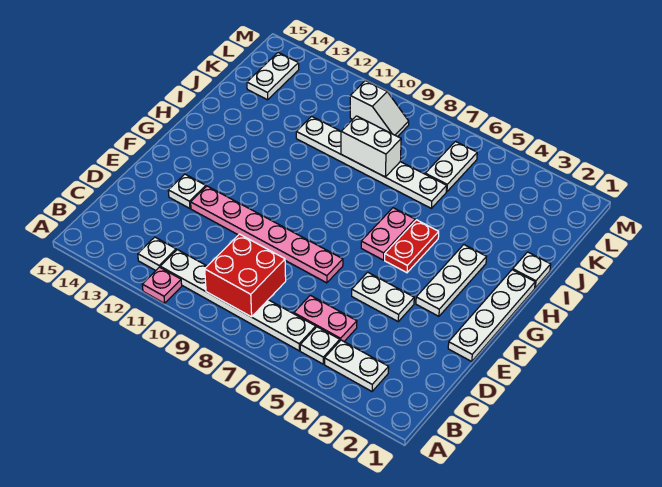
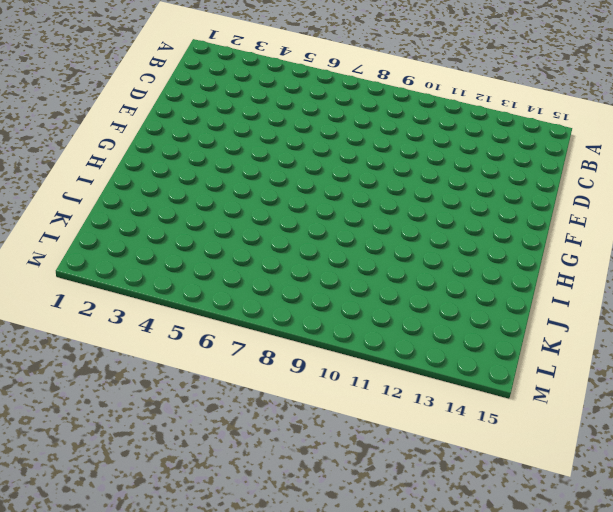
none -> pink 1x1 plate [142,267,182,303]
none -> white 1x2 plate [325,340,389,391]
none -> white 1x1 plate [300,327,340,364]

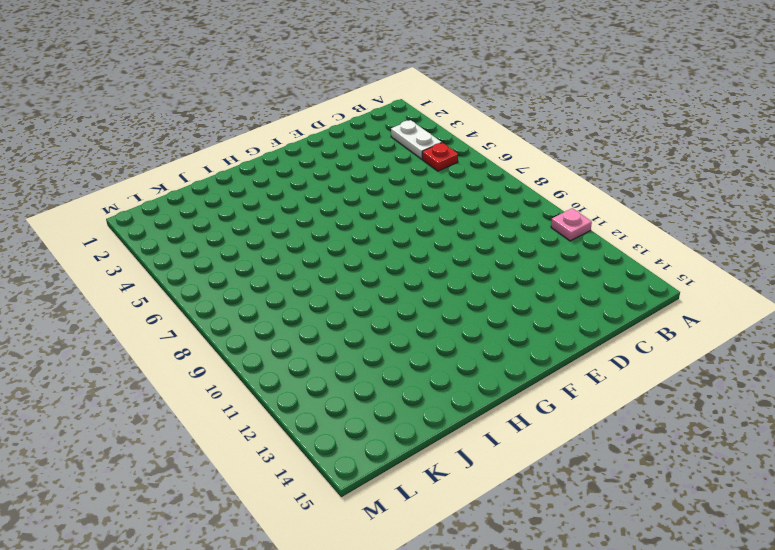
red 1x1 plate [422,143,458,171] -> white 1x1 plate [300,327,340,364]
none -> white 1x6 plate [160,250,316,351]
none -> white 1x1 plate [138,237,176,271]
none -> pink 1x2 plate [294,295,357,341]

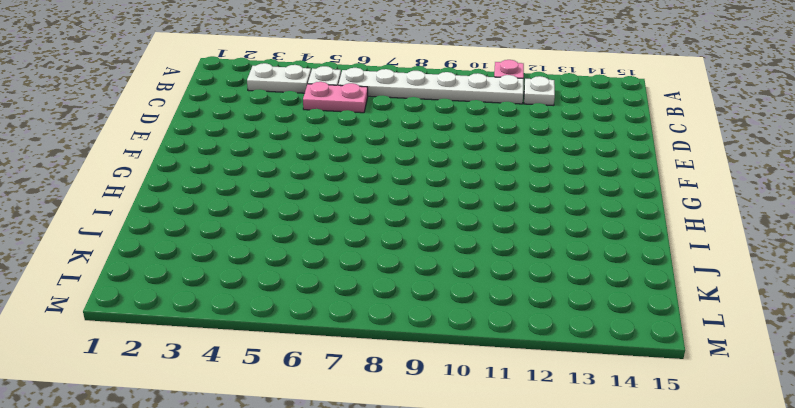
none -> white 1x4 plate [448,270,535,362]
none -> white 1x2 plate [352,272,414,321]
none -> pink 1x6 plate [191,186,343,283]

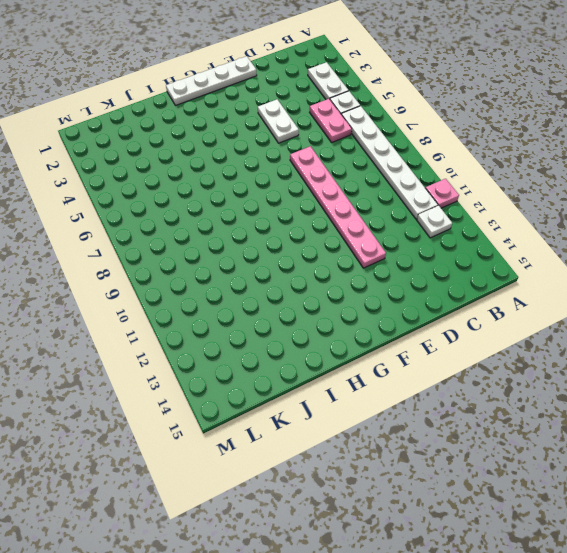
none -> white 1x1 plate [168,174,206,208]
none -> white 1x3 plate [416,245,486,316]
none -> red 1x2 plate [385,220,439,273]

